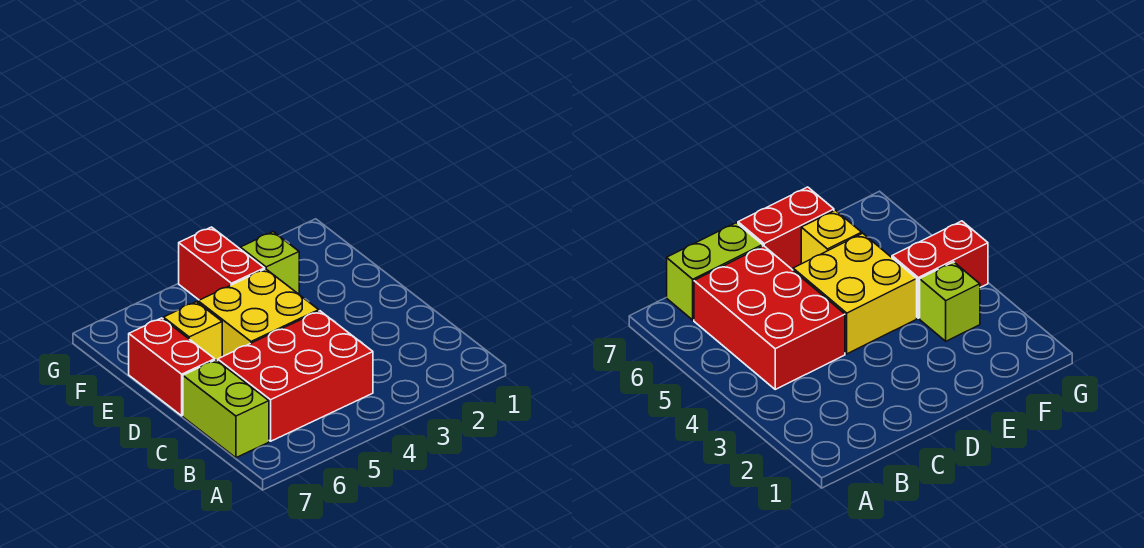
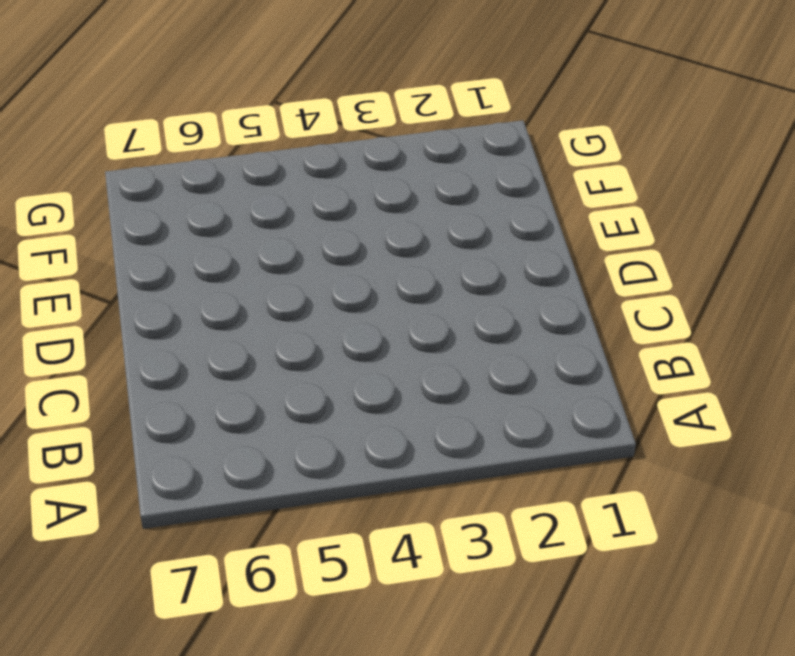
none -> red 2x3 brick [218,311,373,441]
none -> lime 1x2 brick [183,360,269,458]

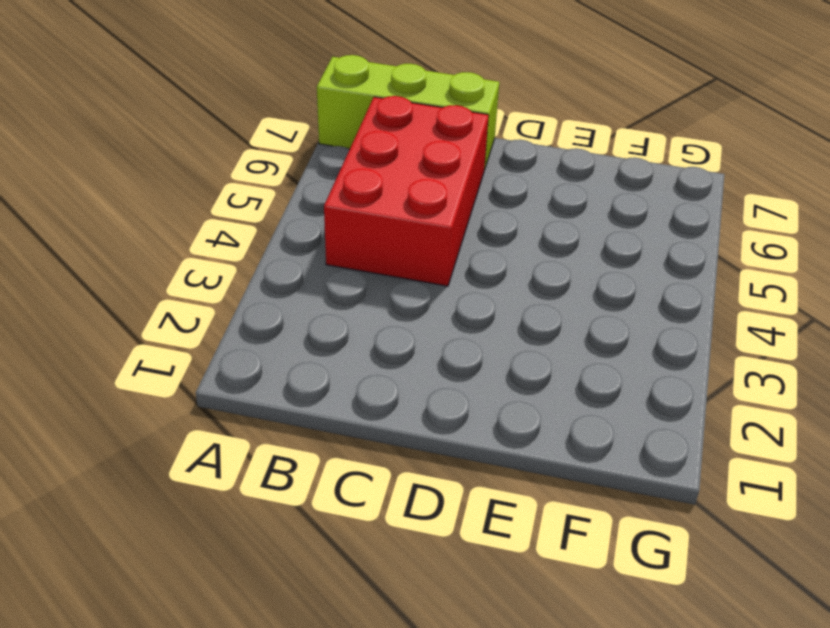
lime 1x3 brick [317,55,499,170] -> lime 1x2 brick [183,360,269,458]
none -> yellow 2x2 brick [198,269,319,357]
none -> red 1x2 brick [129,318,215,416]

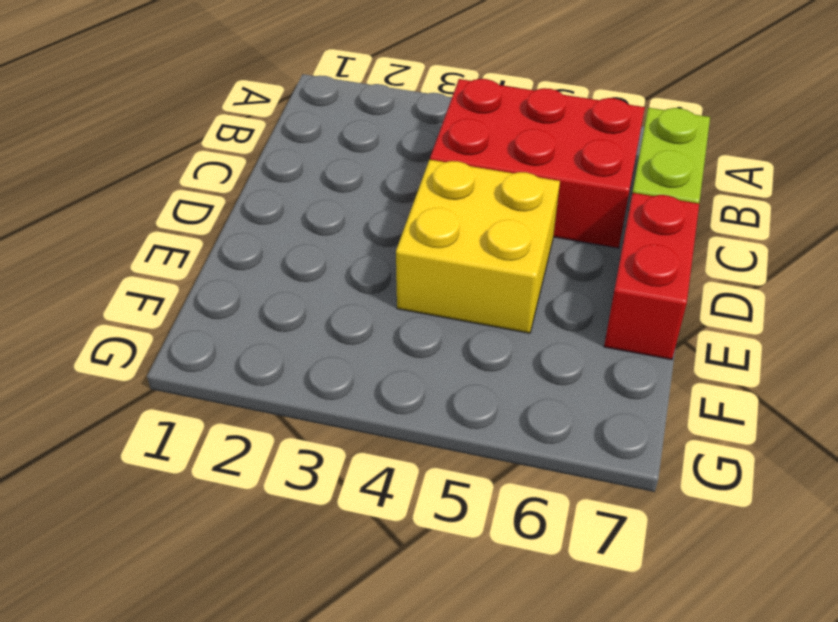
none -> yellow 1x1 brick [163,302,222,361]
none -> lime 1x1 brick [240,232,299,293]

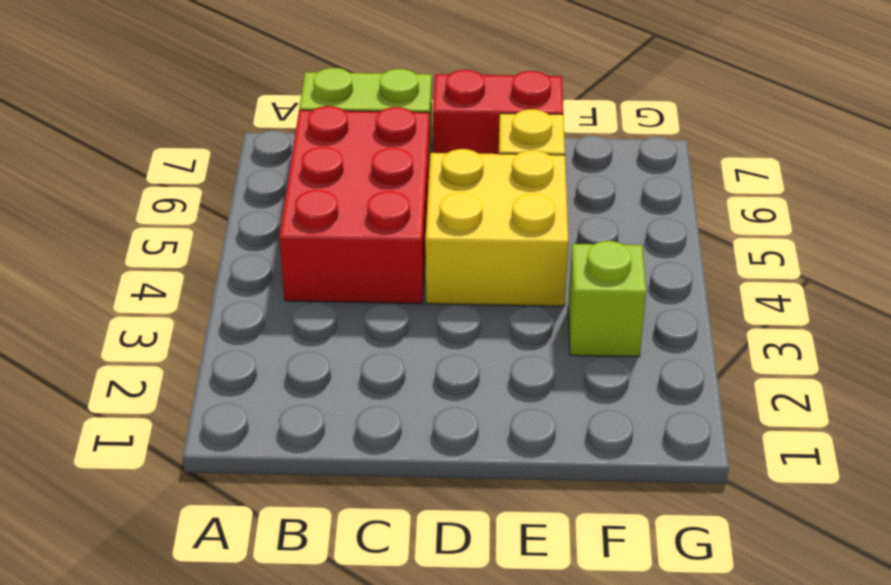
none -> red 1x2 brick [179,227,265,300]

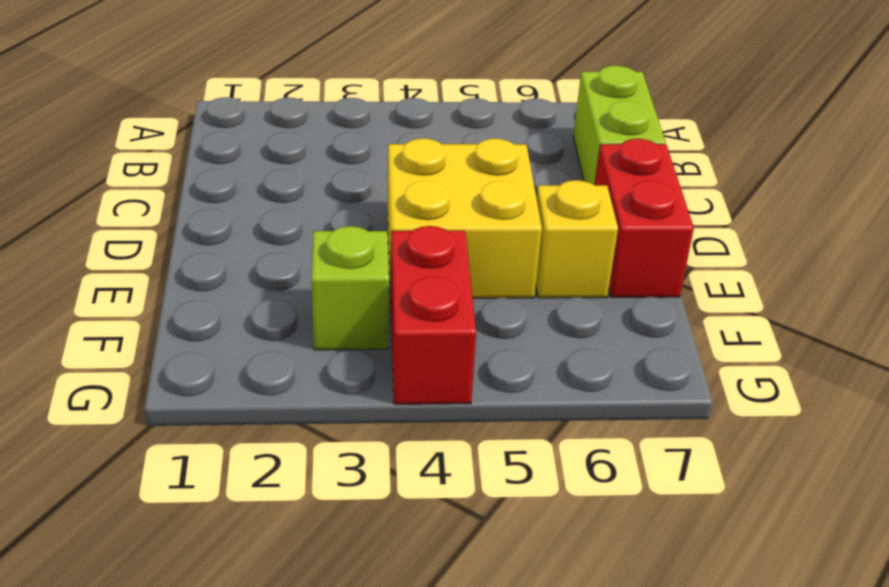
none -> red 2x3 brick [218,311,373,441]

